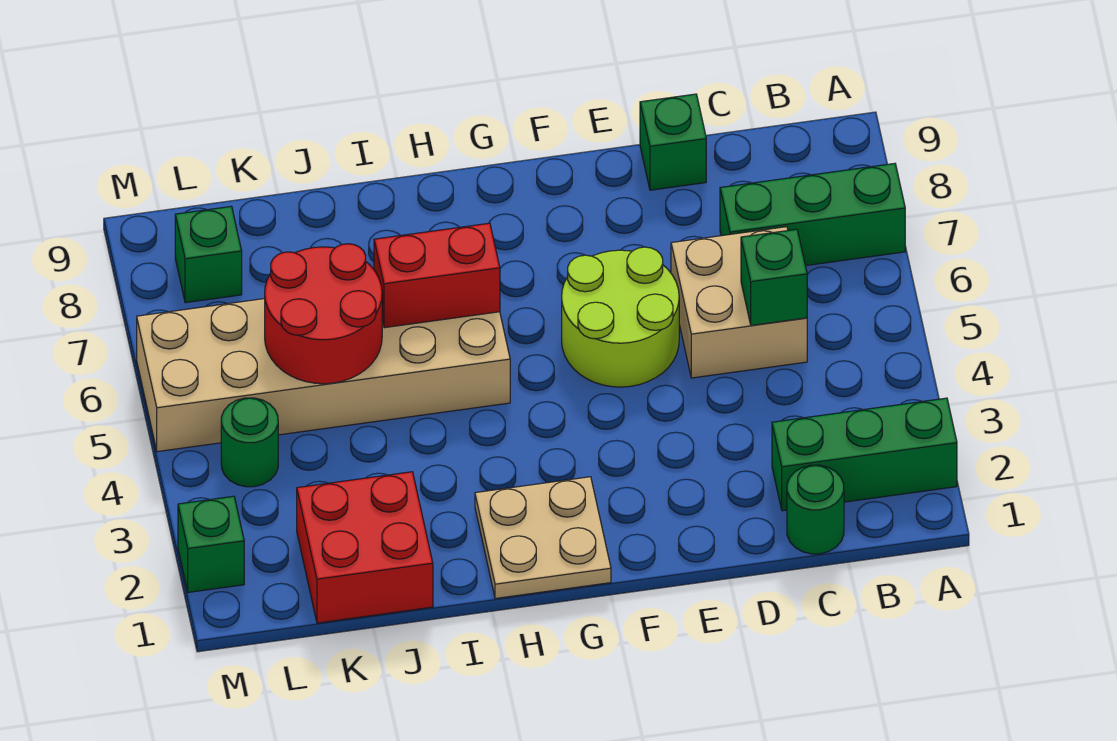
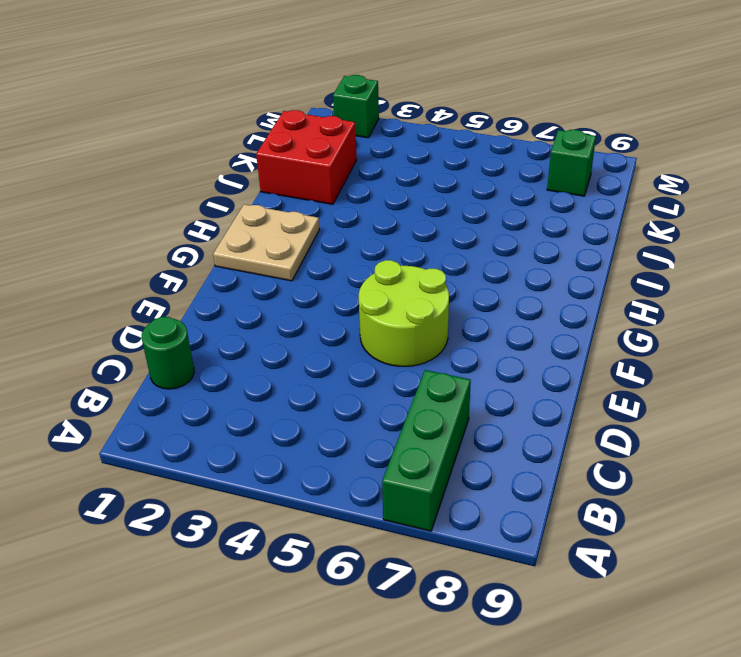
none -> green 1x3 brick [772,398,957,511]
none -> tan 2x2 brick [671,227,807,378]
none -> green 1x1 brick [640,94,706,190]

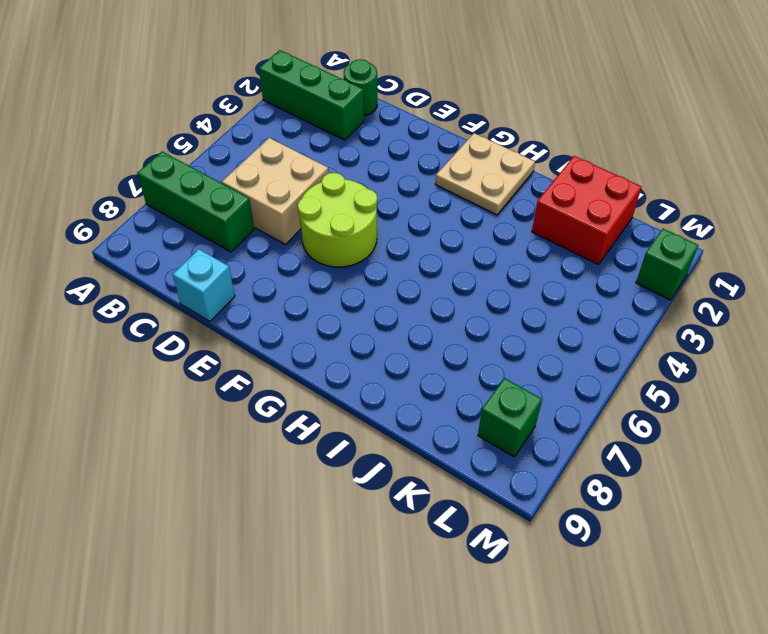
cyan 1x1 brick [173,249,235,321] -> green 1x1 brick [640,94,706,190]
none -> tan 2x6 brick [137,299,510,452]
none -> green 1x1 round brick [221,398,278,487]
none -> green 1x1 brick [741,229,807,326]

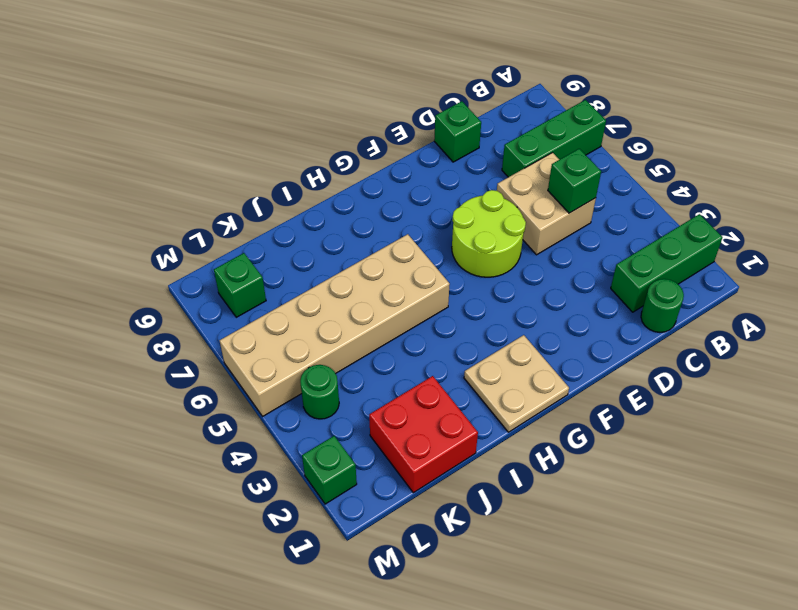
none -> red 1x2 brick [374,223,500,328]
none -> red 2x2 round brick [265,244,382,384]

